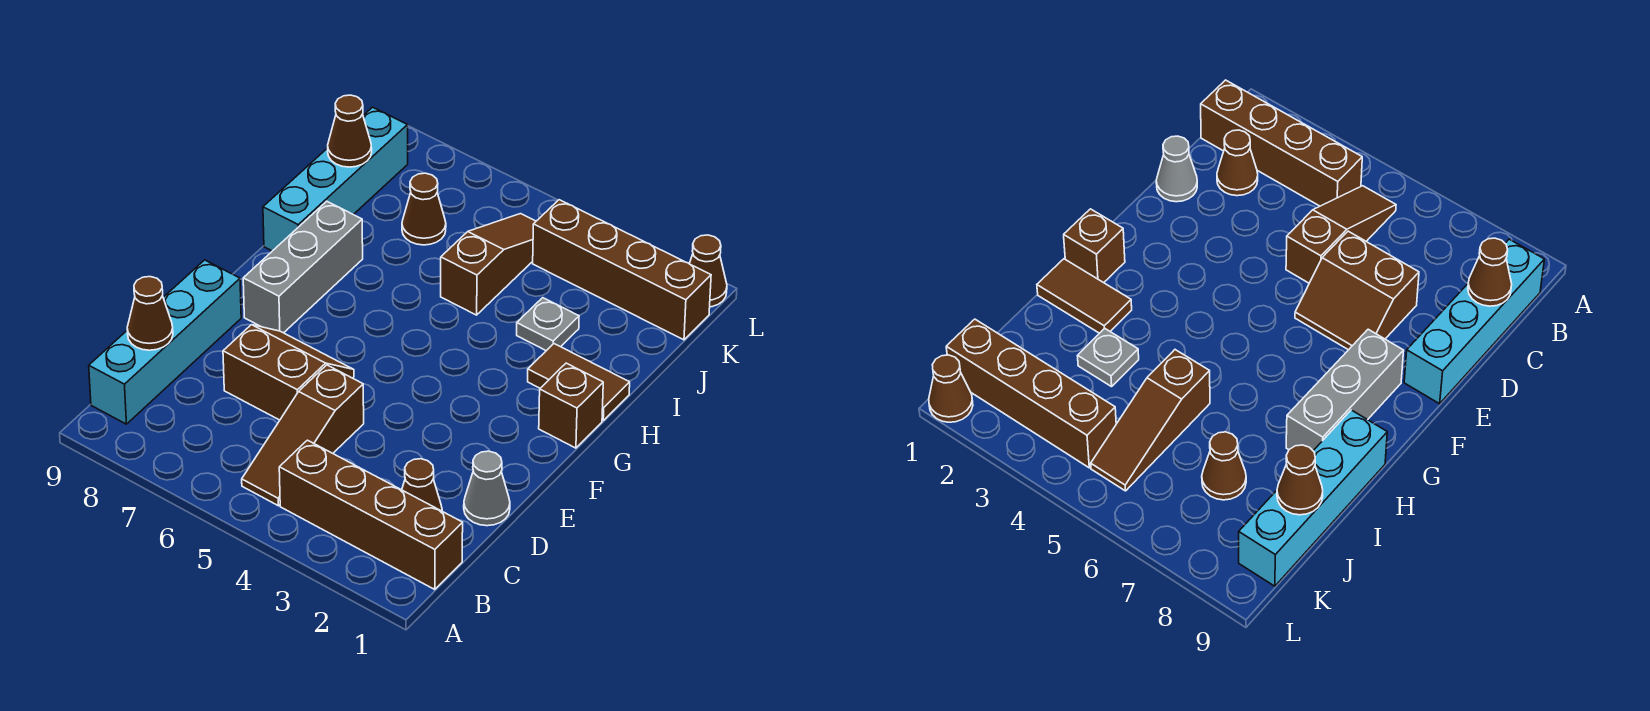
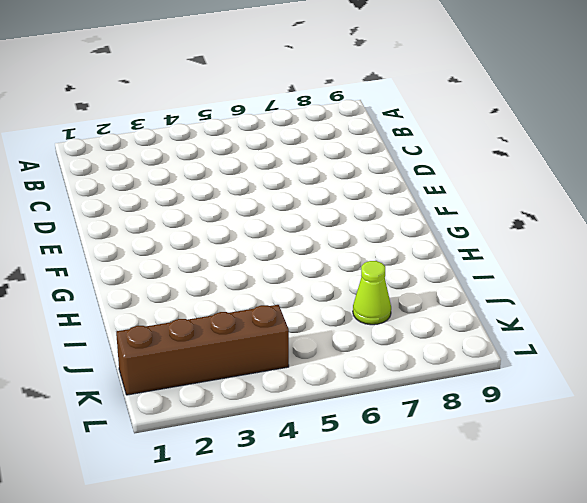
lime 1x1 cone [353,261,391,325] -> brown 1x1 cone [402,173,446,245]
none -> brown 1x4 brick [279,440,463,589]
none -> brown 1x3 slope [242,365,364,506]
none -> cyan 1x4 brick [89,260,241,424]

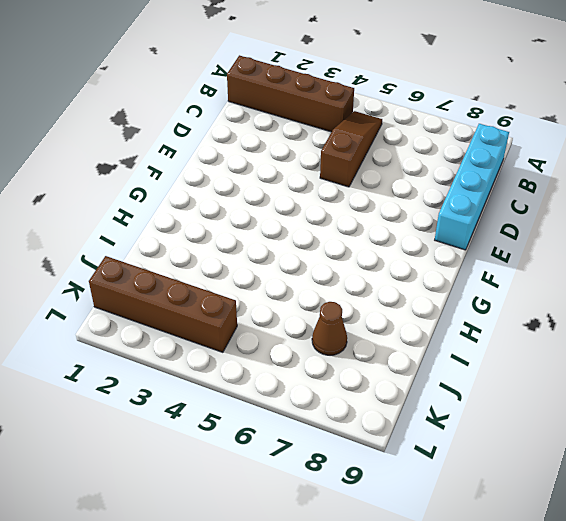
none -> brown 1x1 cone [402,459,442,511]
none -> grey 1x1 cone [464,451,510,526]
none -> brown 2x2 slope [223,325,354,420]

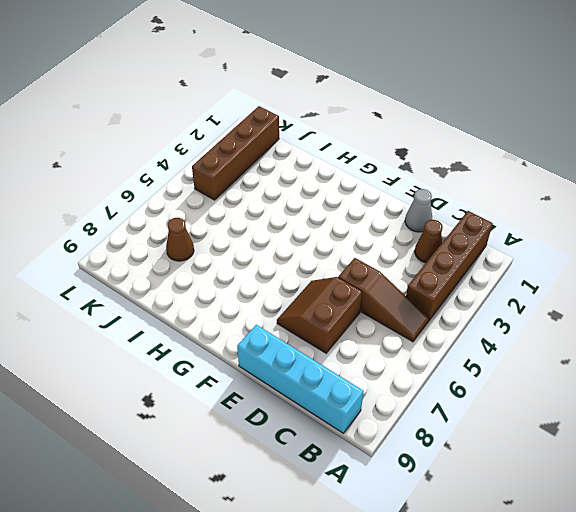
none -> grey 1x3 brick [243,201,363,333]
none -> brown 1x1 brick [539,363,603,448]
none -> brown 1x2 tile [528,344,630,420]

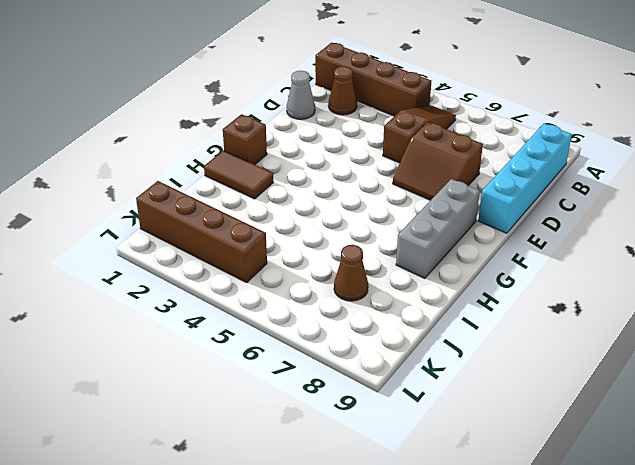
none -> cyan 1x4 brick [263,107,408,251]
none -> grey 1x1 plate [517,298,579,351]
none -> brown 1x3 slope [441,214,536,315]

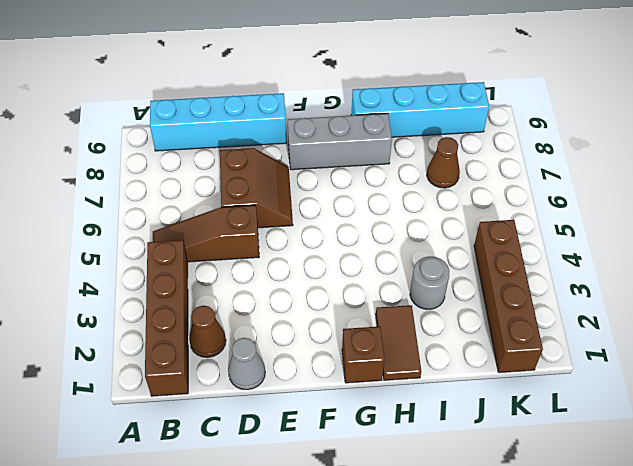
grey 1x1 round brick [410,256,449,309] -> grey 1x1 plate [517,298,579,351]
none -> brown 1x3 slope [441,214,536,315]
none -> brown 1x1 cone [689,235,727,307]
none -> brown 1x1 cone [127,277,173,350]

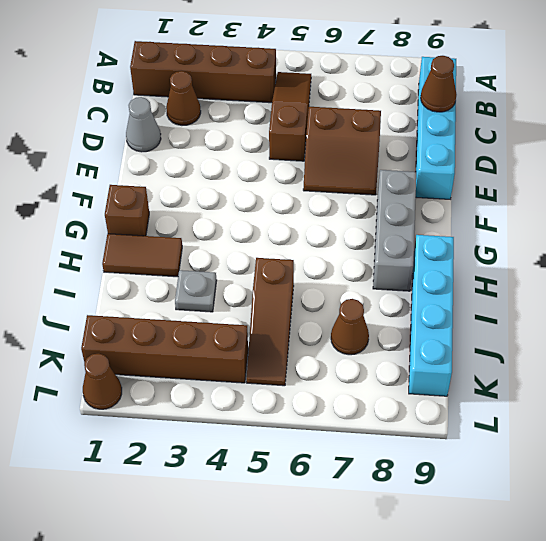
none -> brown 1x1 cone [328,95,372,167]

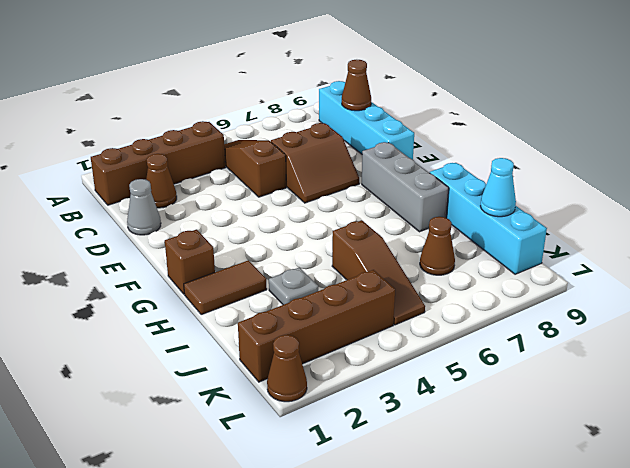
cyan 1x1 cone [481,158,516,217] -> brown 1x1 cone [328,95,372,167]

